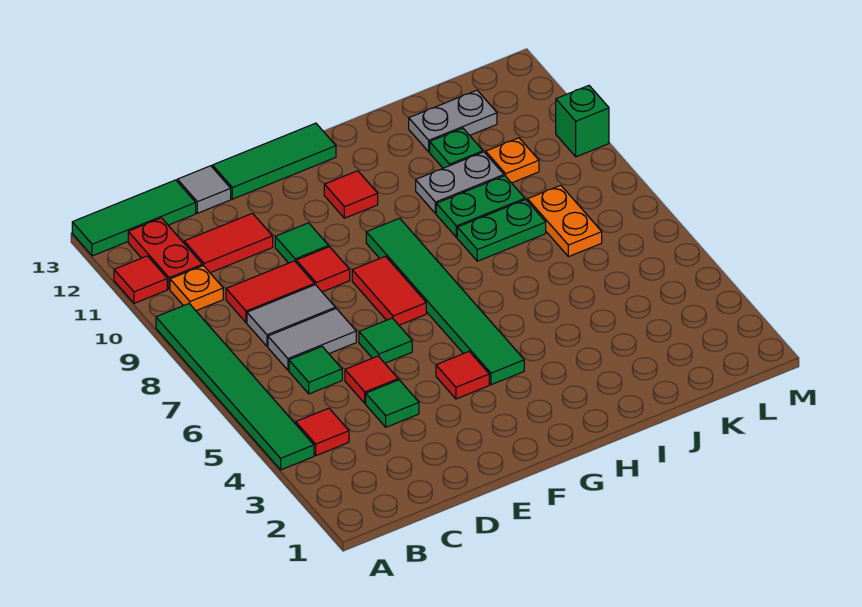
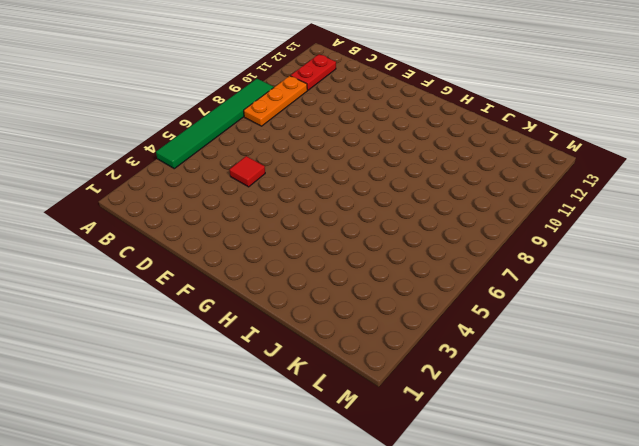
orange 1x3 plate [244,76,307,126] -> orange 1x1 plate [170,266,223,311]
none -> red 1x1 tile [114,256,167,303]
none -> green 1x3 tile [72,180,196,256]
none -> red 1x1 tile [296,408,349,456]
none -> green 1x1 tile [289,347,342,394]

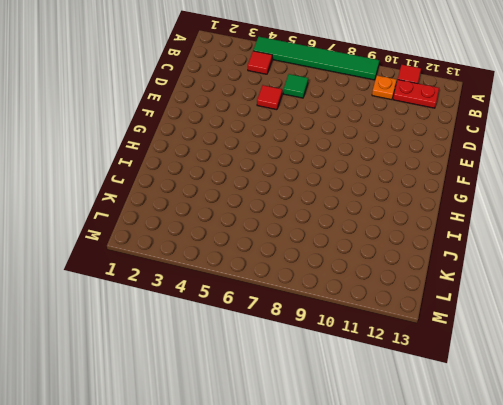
none -> green 1x3 tile [72,180,196,256]
none -> grey 1x2 tile [268,309,356,370]
none -> grey 1x2 tile [247,285,335,346]
none -> red 1x2 tile [226,261,314,323]

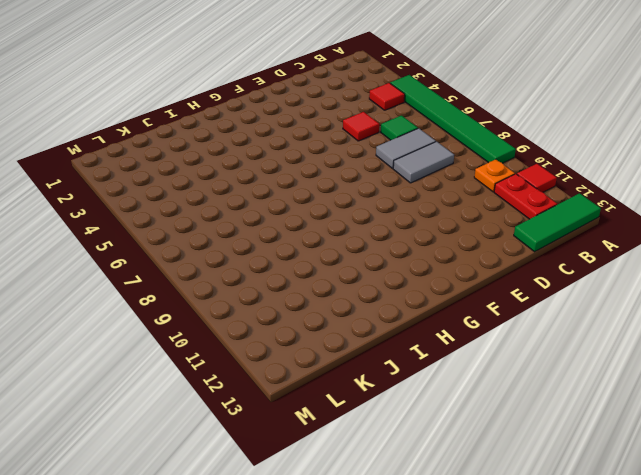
none -> red 1x2 tile [226,261,314,323]
none -> red 1x2 tile [184,213,273,273]
none -> green 1x1 tile [366,380,419,427]
none -> grey 1x1 tile [177,166,231,213]

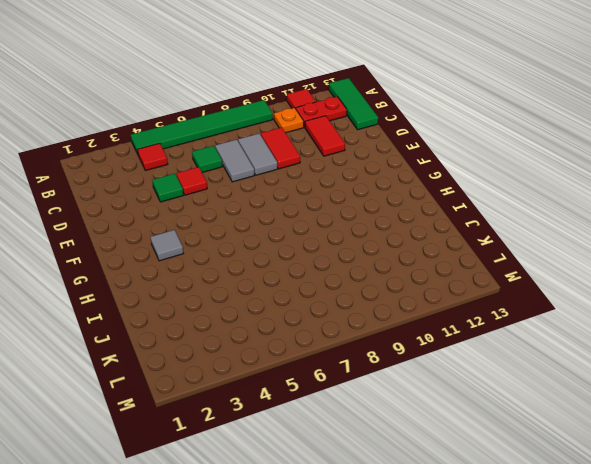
grey 1x1 tile [151,230,183,261] -> grey 1x1 tile moved to [177,166,231,213]
none -> green 1x1 tile [359,318,412,363]
none -> red 1x1 tile [296,247,350,292]
none -> green 1x1 tile [275,223,329,263]
none -> green 1x3 tile [212,123,336,199]

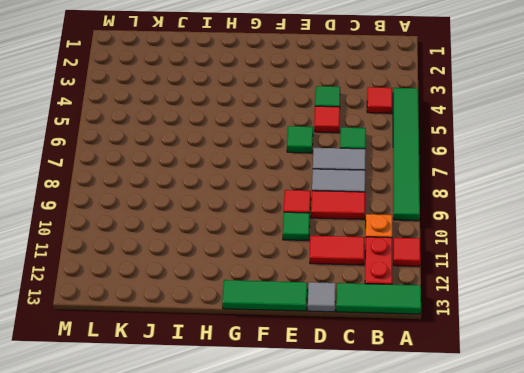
none -> red 1x1 tile [436,352,489,399]
none -> red 1x2 tile [352,256,426,325]
none -> green 1x6 tile [366,218,524,385]
none -> red 1x1 tile [324,171,378,218]

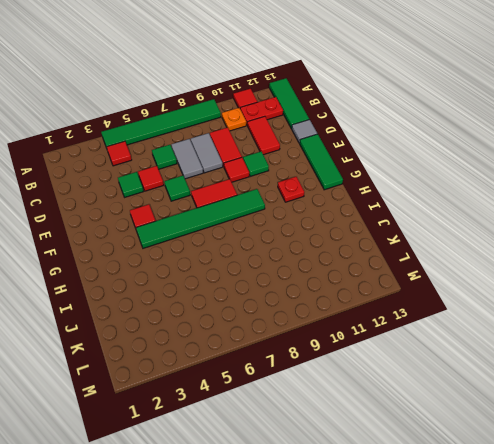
red 1x1 plate [278,177,304,202] -> red 1x1 tile [324,171,378,218]
none -> green 1x2 plate [457,200,546,261]
none -> green 1x2 plate [436,176,525,237]
none -> grey 1x2 plate [416,152,504,214]
none -> green 1x1 plate [430,128,483,168]

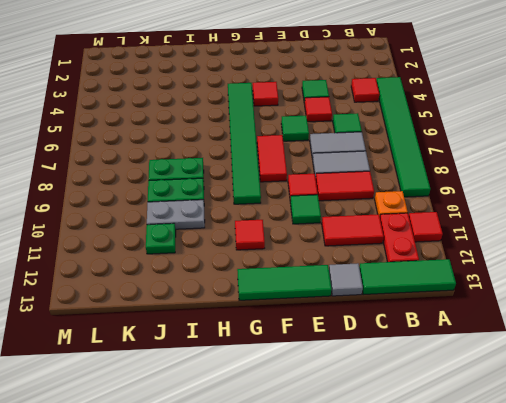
none -> grey 1x2 plate [409,90,497,152]
none -> orange 1x2 plate [528,185,602,257]
none -> orange 1x1 plate [486,138,539,183]
none -> green 1x1 brick [556,86,609,157]

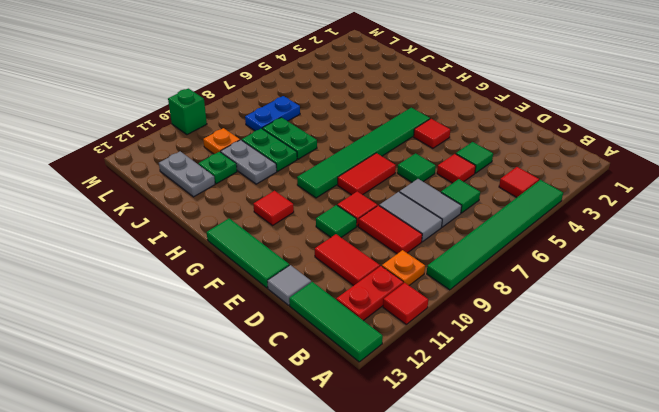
blue 1x2 plate [245,96,300,131] -> orange 1x2 plate [528,185,602,257]

